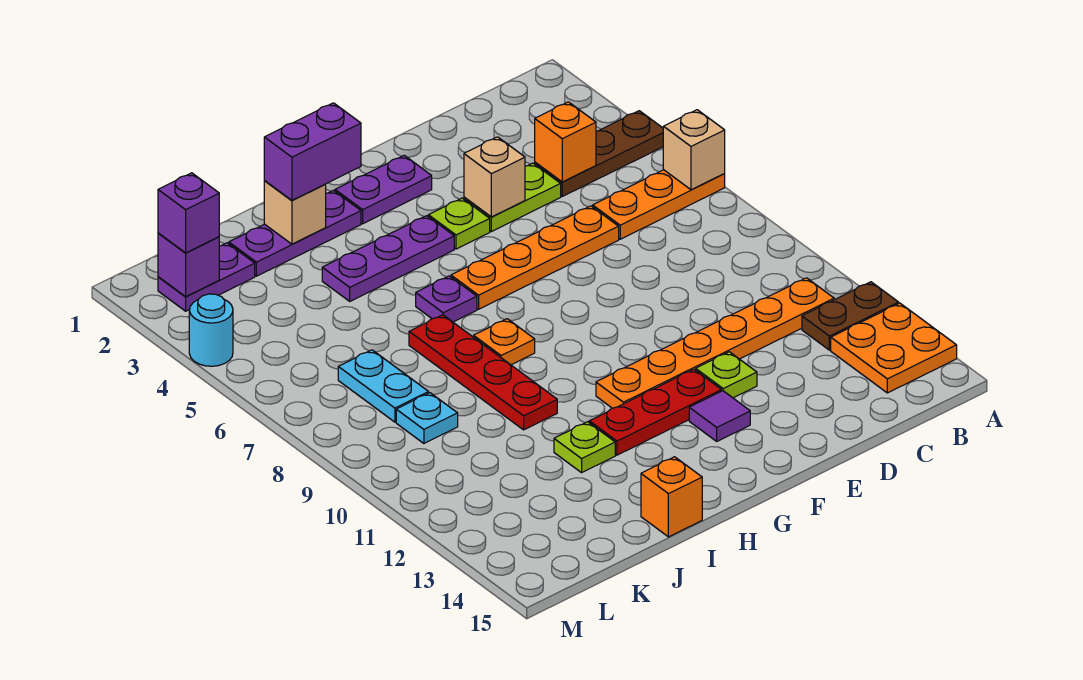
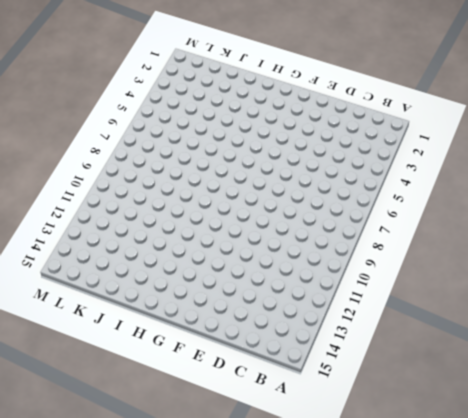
none -> brown 1x3 plate [535,111,663,196]
none -> orange 1x3 plate [593,170,725,239]
none -> brown 1x2 plate [802,282,899,350]
none -> orange 2x2 plate [831,303,957,393]

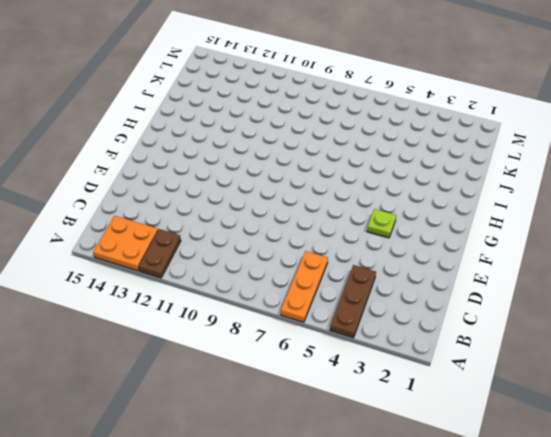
none -> orange 1x6 plate [596,278,834,408]
none -> lime 1x2 plate [464,163,561,232]
none -> orange 1x4 plate [451,206,619,309]
none -> lime 1x1 plate [696,352,757,398]

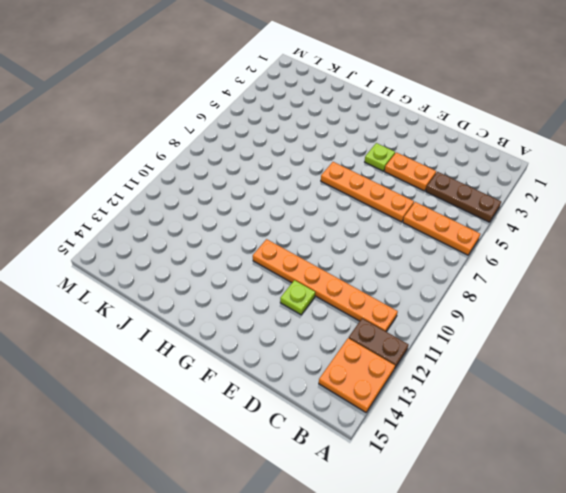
orange 1x2 plate [384,152,436,191] -> lime 1x2 plate [464,163,561,232]
none -> purple 1x2 plate [335,155,432,224]
none -> red 1x3 plate [589,369,722,455]
none -> purple 1x1 tile [689,391,750,441]
none -> purple 1x3 plate [322,216,454,301]

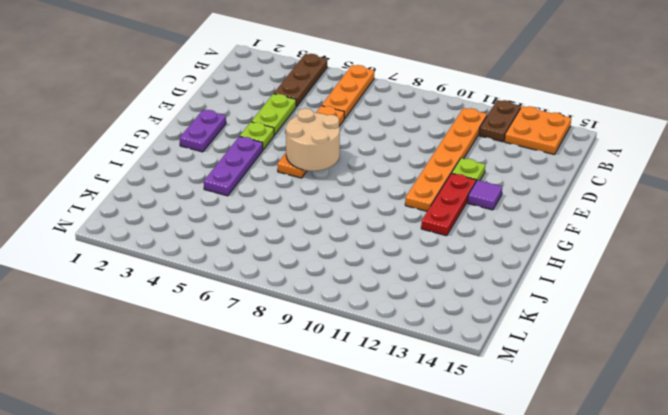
tan 2x2 round brick [286,108,340,171] -> none
none -> purple 1x3 plate [229,190,361,276]
none -> purple 1x1 plate [416,276,477,322]
none -> orange 1x1 plate [474,319,535,365]
none -> red 1x4 plate [409,315,557,430]

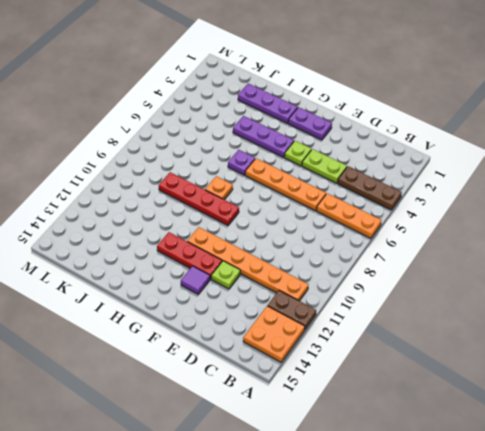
red 1x4 plate [159,172,239,225] -> red 1x4 plate turned to [409,315,557,430]
none -> lime 1x1 plate [554,422,615,473]
none -> orange 1x1 brick [641,457,702,537]
none -> purple 1x2 plate [158,243,255,311]
none -> cyan 1x2 plate [338,350,429,422]

